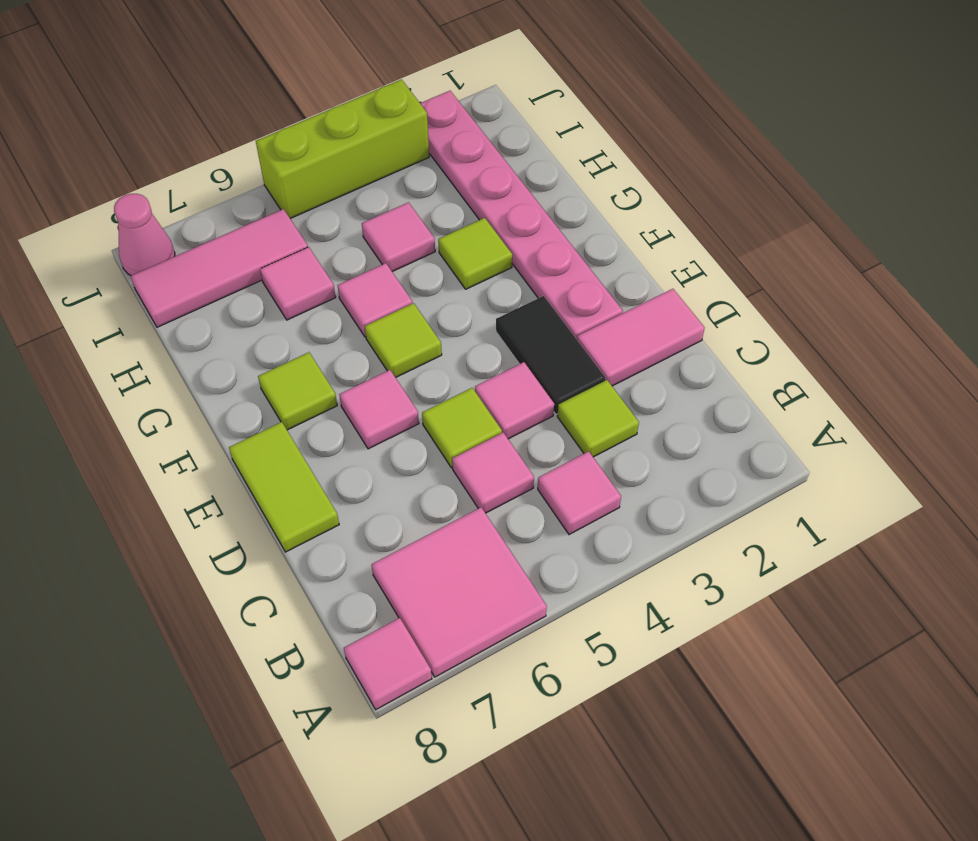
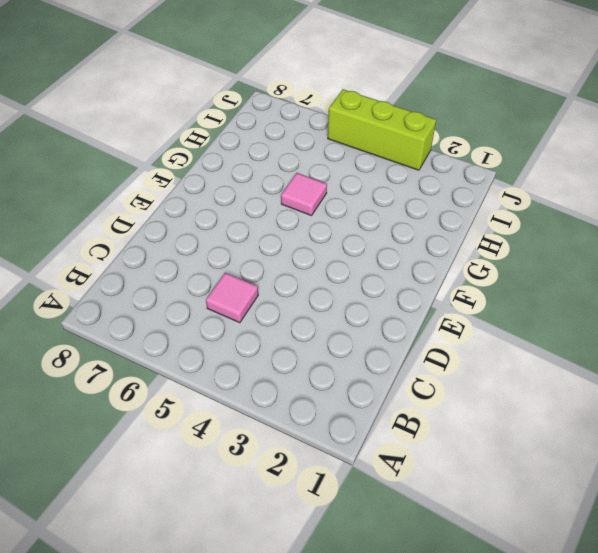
none -> pink 2x2 tile [372,507,547,677]
none -> pink 1x1 tile [344,618,432,710]
none -> pink 1x1 tile [538,451,621,535]

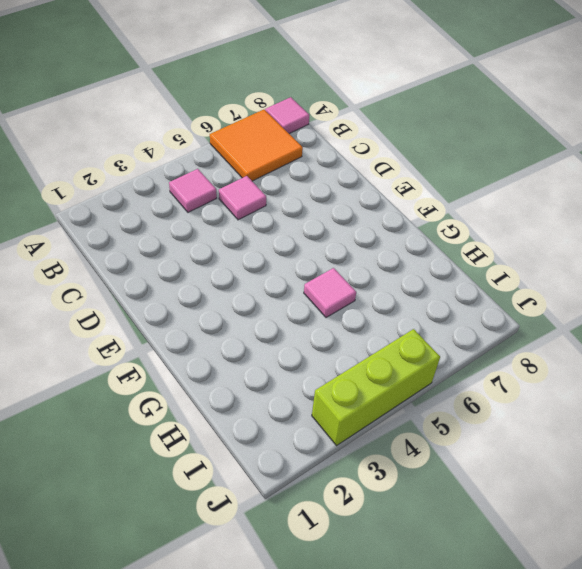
orange 2x2 tile [210,110,303,181] -> pink 2x2 tile [372,507,547,677]
none -> lime 1x1 tile [557,380,639,457]
none -> pink 1x2 tile [577,289,705,386]
none -> black 1x2 tile [496,296,605,414]

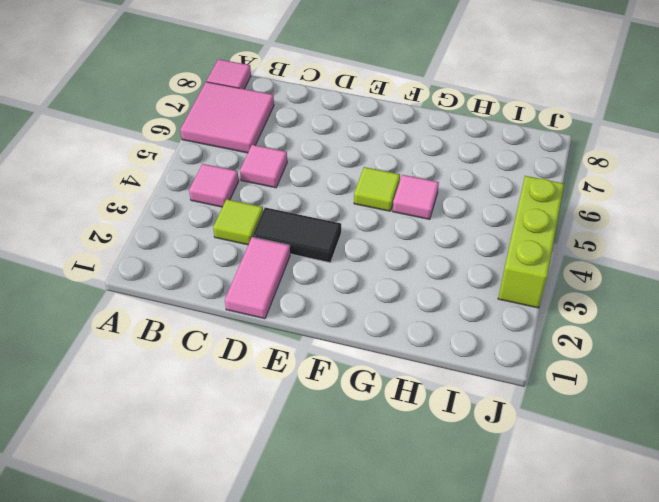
none -> pink 1x1 tile [475,362,554,439]
none -> lime 1x1 tile [422,388,502,468]
none -> lime 1x2 tile [229,422,339,552]

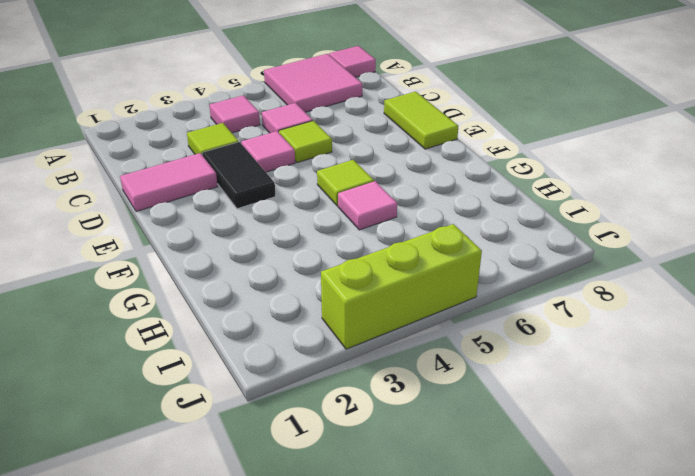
none -> pink 1x6 plate [420,91,623,339]
none -> pink 1x1 tile [339,370,419,449]
none -> lime 1x1 tile [258,352,337,430]

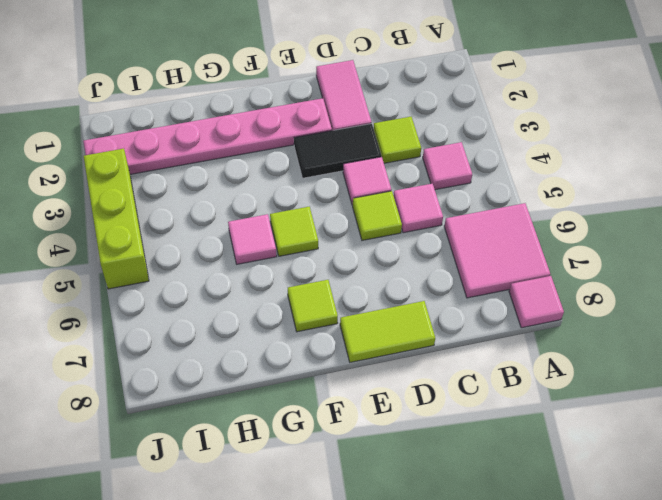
none -> pink 1x1 tile [339,370,419,449]
none -> lime 1x1 tile [438,218,512,289]
none -> pink 1x1 tile [362,202,435,272]

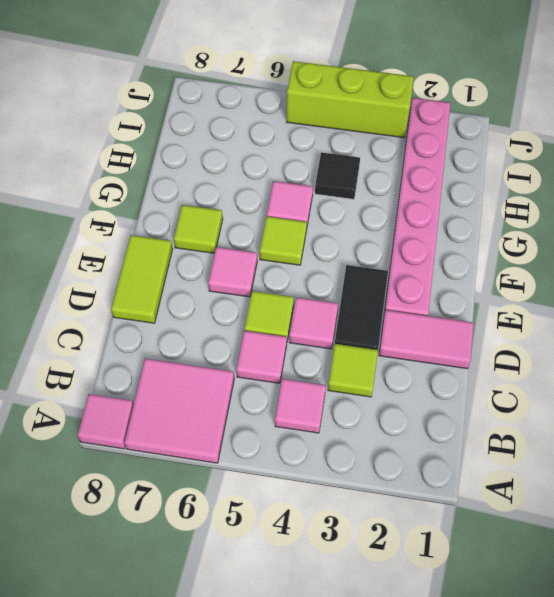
black 1x1 tile [315,152,360,199] -> pink 1x1 tile [362,202,435,272]
none -> lime 1x1 tile [438,218,512,289]
none -> pink 1x1 tile [260,247,336,320]
none -> pink 1x3 tile [131,209,308,327]

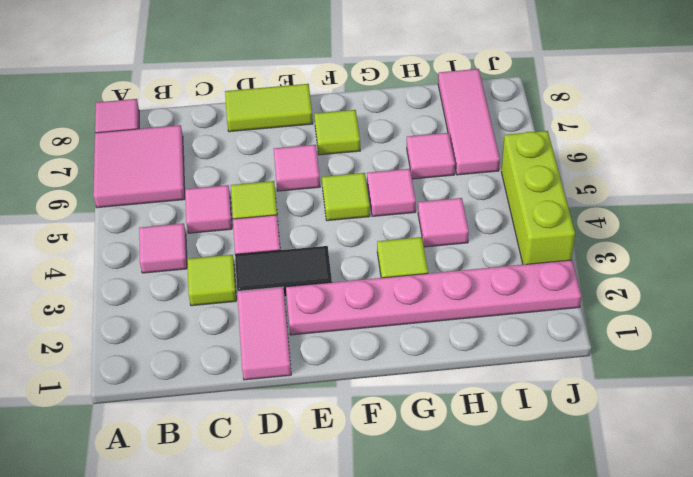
none -> pink 1x1 cone [114,194,175,275]

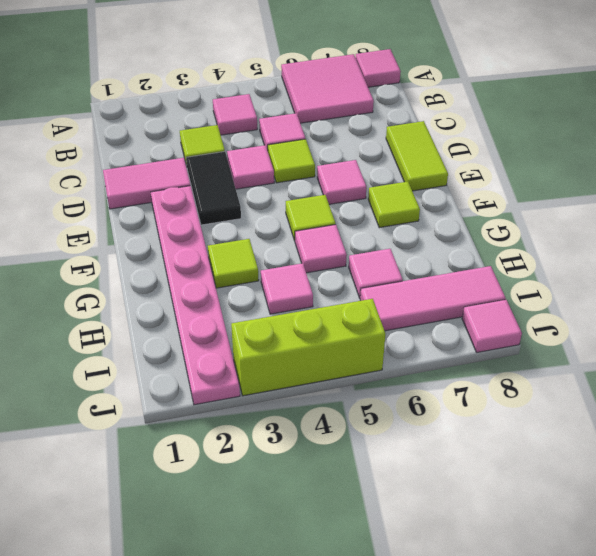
pink 1x1 tile [462,300,522,352] -> pink 1x1 cone [114,194,175,275]

